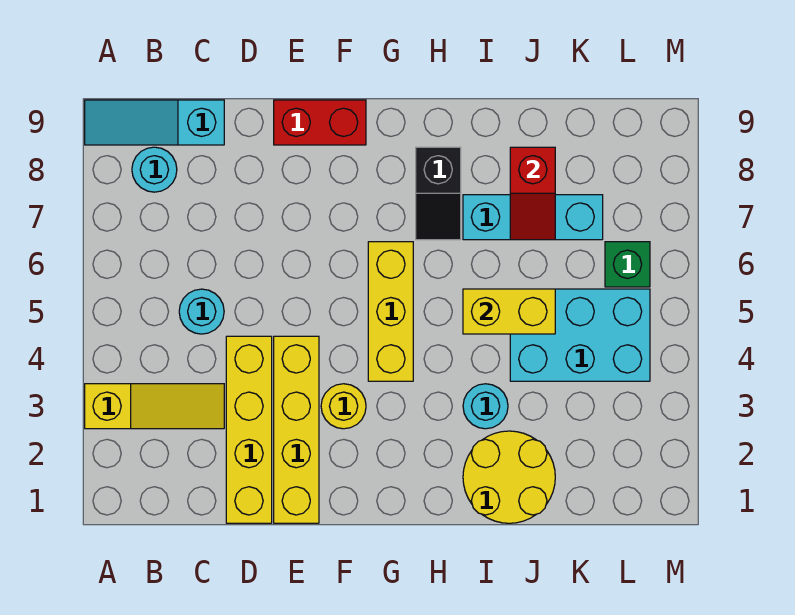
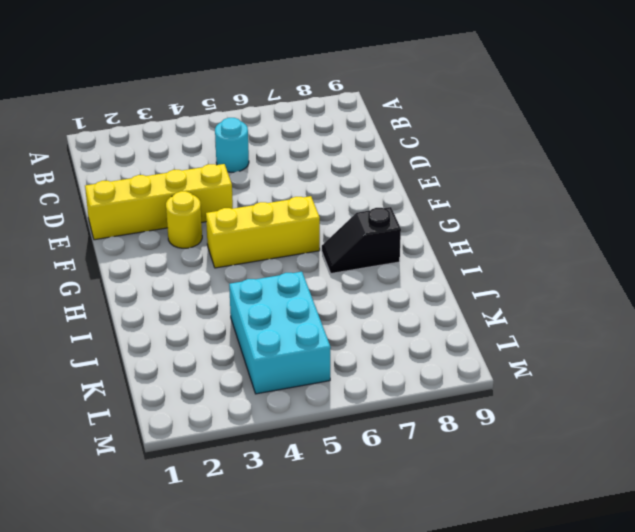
none -> yellow 1x3 slope [85,384,224,429]
none -> cyan 1x3 slope [85,100,224,145]
none -> cyan 1x1 round brick [132,147,177,192]

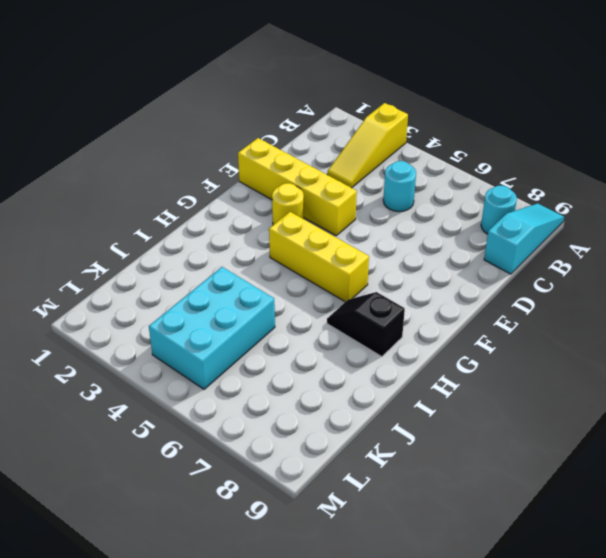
none -> yellow 1x4 brick [226,336,272,523]
none -> red 1x2 brick [274,100,366,145]
none -> yellow 2x2 round brick [463,431,555,523]

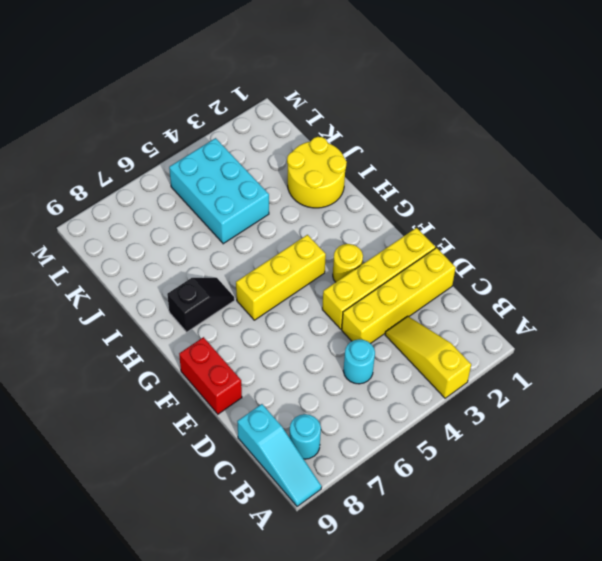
none -> cyan 1x1 round brick [463,384,508,429]
none -> cyan 1x3 brick [463,195,603,240]
none -> green 1x1 brick [605,242,650,287]

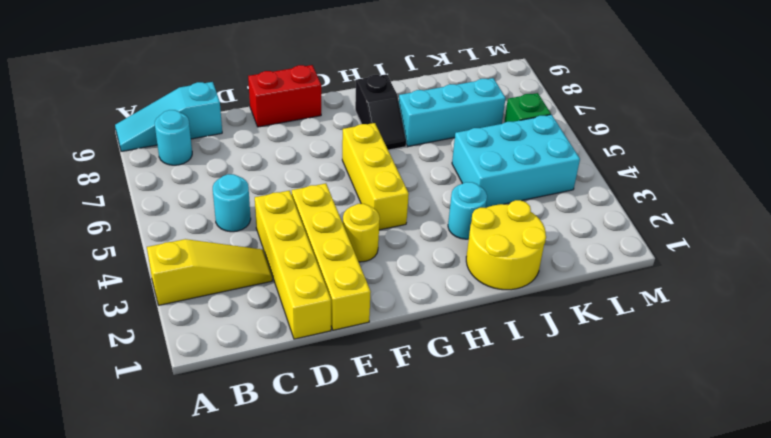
none -> yellow 1x2 brick [463,289,555,334]
none -> red 1x2 slope [510,147,555,240]

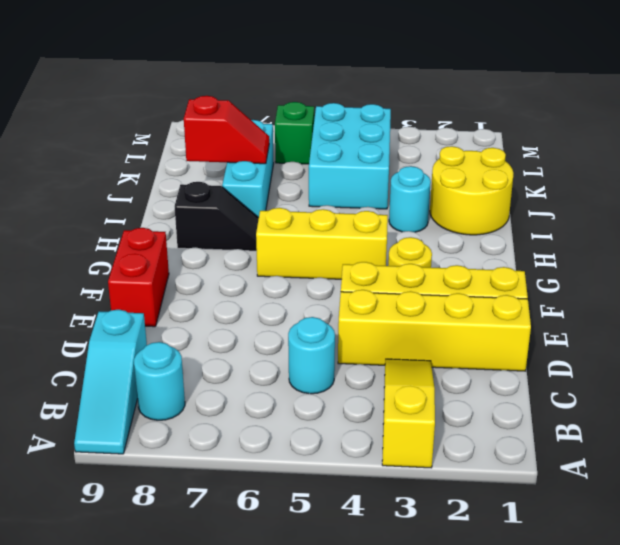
none -> yellow 1x2 brick [463,289,555,334]

